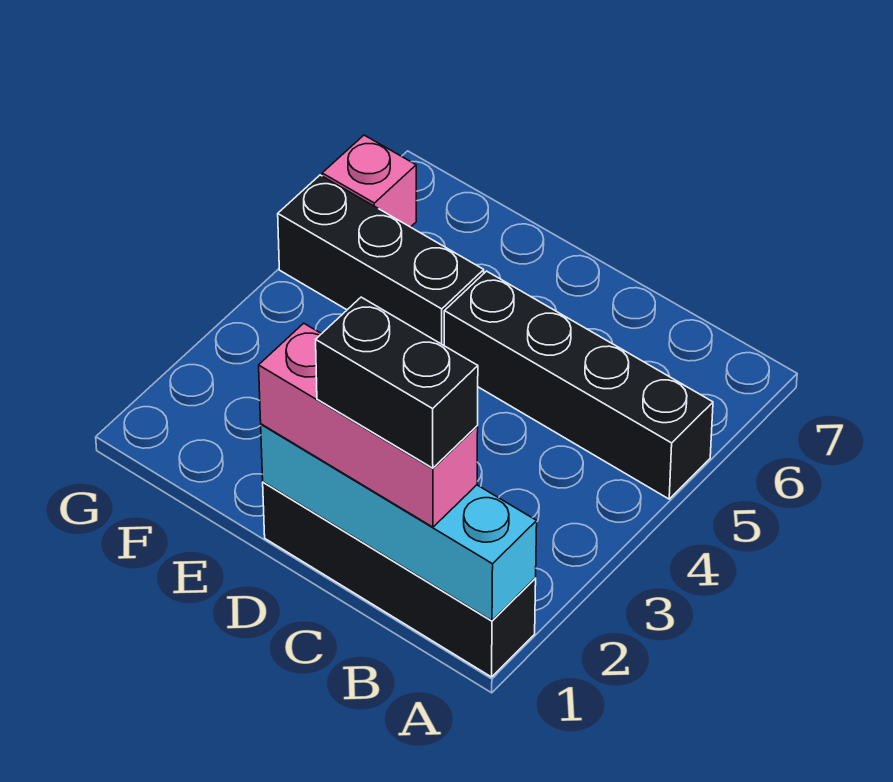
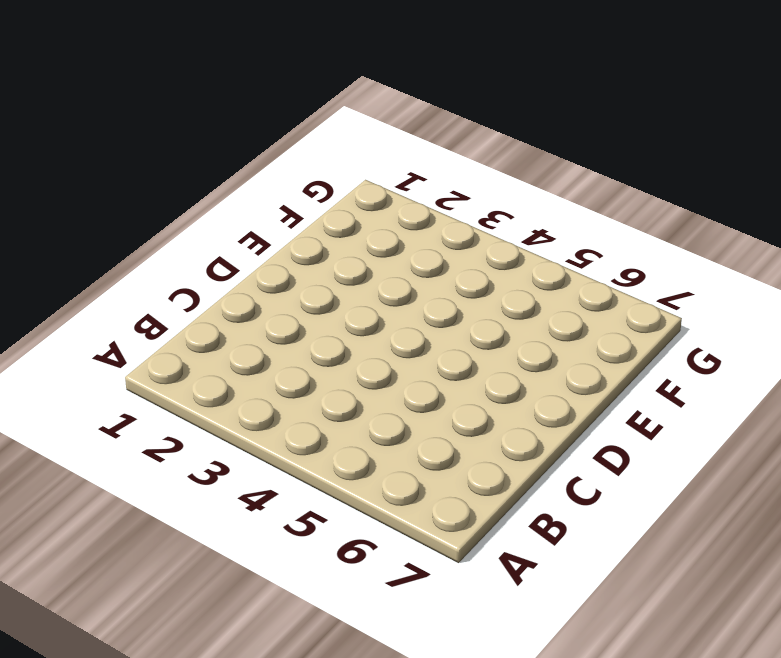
none -> black 1x4 brick [263,482,536,677]
none -> black 1x4 brick [444,271,713,499]

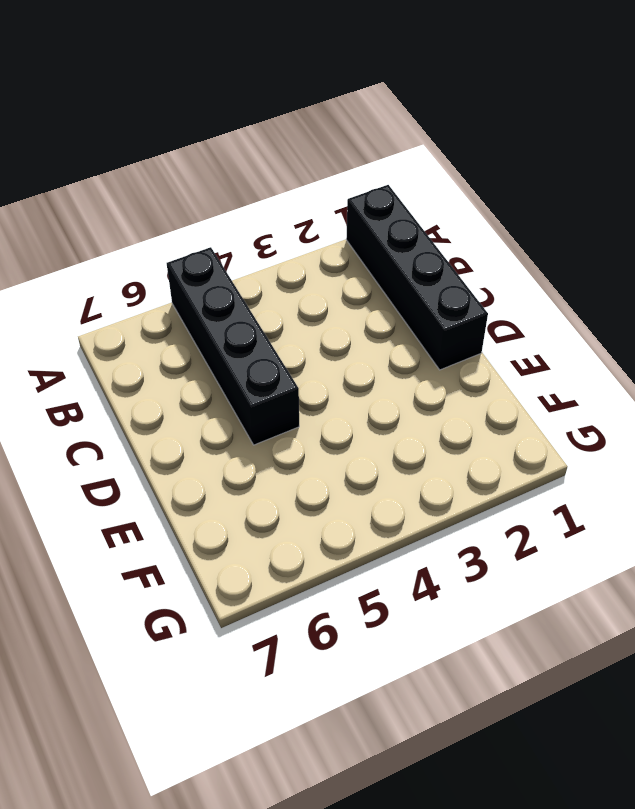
none -> black 1x3 brick [278,175,484,345]
none -> pink 1x1 brick [322,135,416,227]

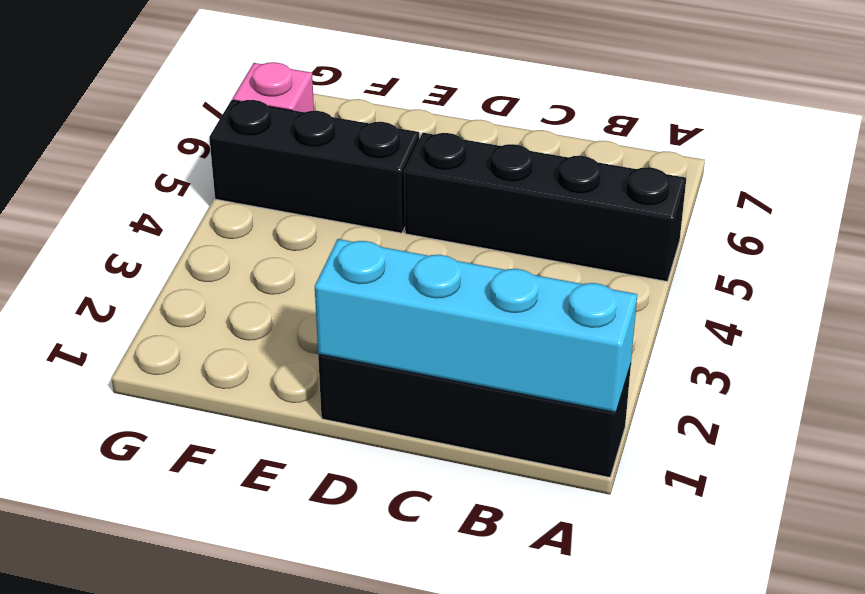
none -> pink 1x3 brick [259,323,478,527]
none -> black 1x2 brick [316,297,478,468]

